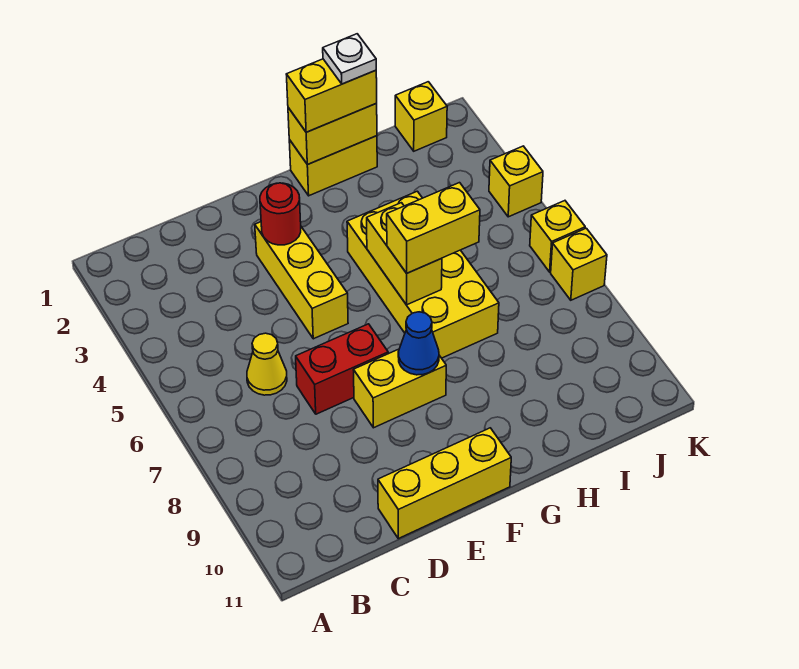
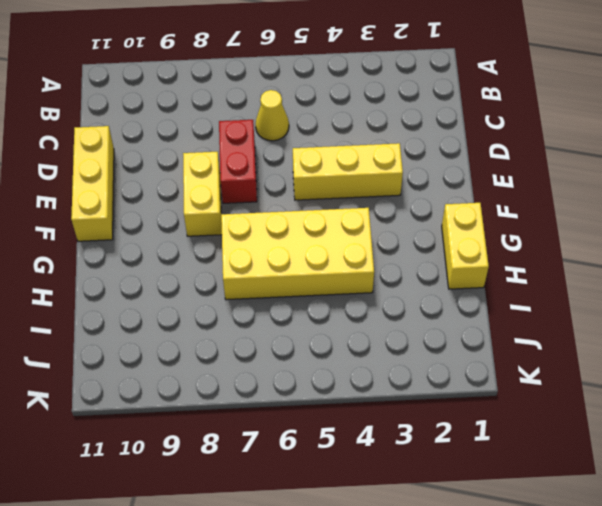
none -> yellow 1x1 brick [395,82,447,151]
none -> yellow 1x1 brick [489,146,543,217]
none -> yellow 1x1 brick [530,201,585,272]

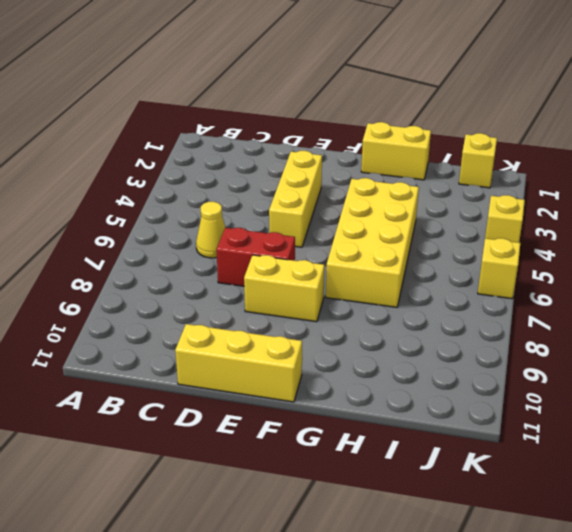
none -> yellow 1x1 brick [551,228,607,300]
none -> red 1x1 round brick [260,183,301,245]
none -> blue 1x1 cone [398,312,439,375]

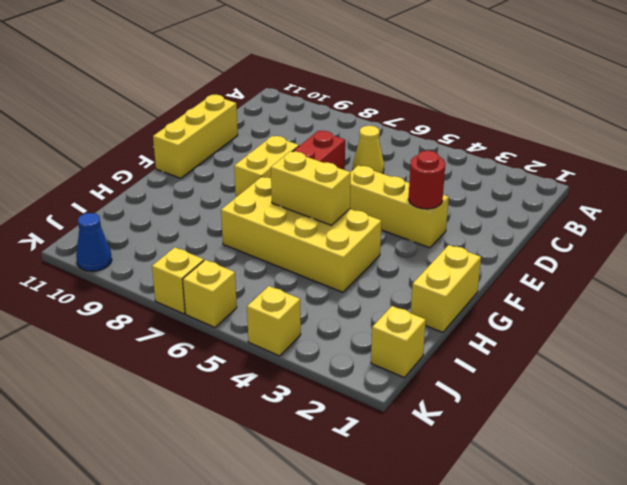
blue 1x1 cone [76,213,112,271] -> blue 1x1 cone moved to [398,312,439,375]
none -> yellow 1x2 brick [288,104,377,165]
none -> yellow 1x2 brick [286,59,377,132]
none -> yellow 1x2 brick [387,183,480,273]

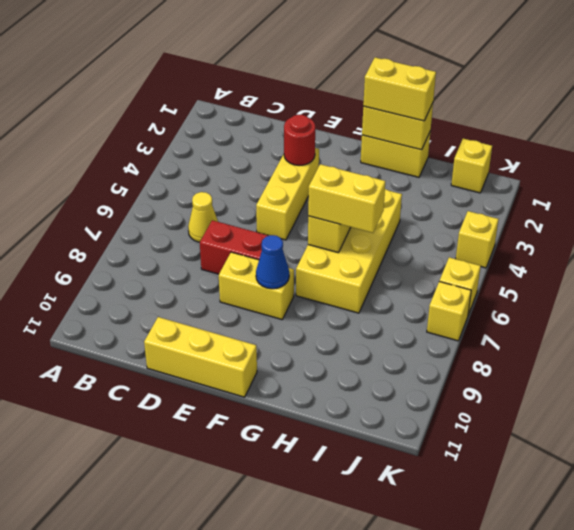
none -> white 1x1 plate [323,34,376,84]

